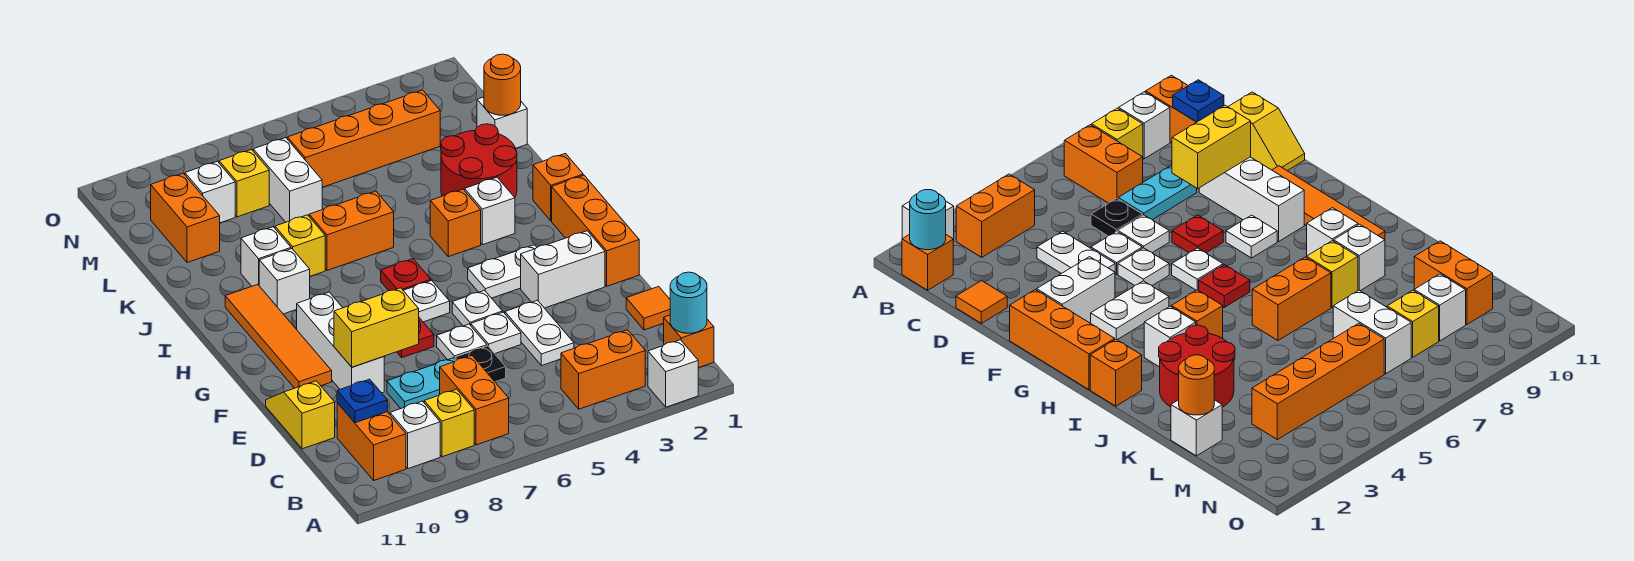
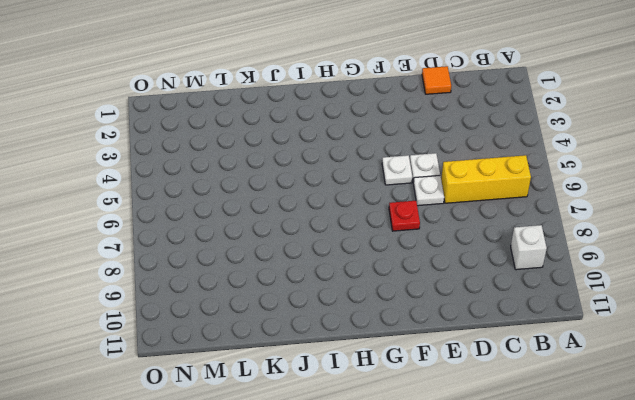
yellow 1x3 brick [441,155,531,203] -> black 1x1 plate [455,346,506,382]
none -> white 1x1 brick [648,340,698,407]
none -> orange 1x1 brick [664,315,714,368]
none -> orange 1x2 brick [561,330,645,409]
none -> orange 1x2 brick [440,356,509,445]

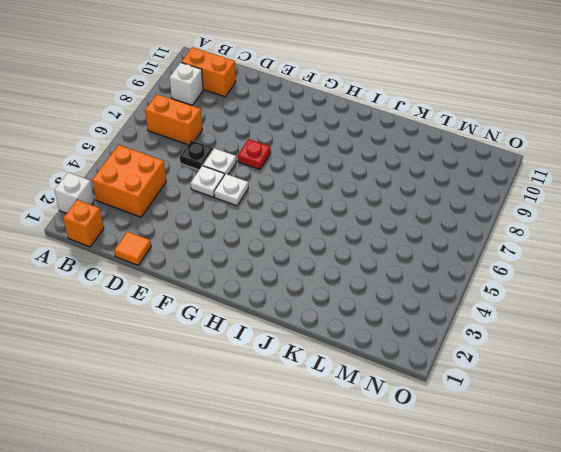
orange 2x2 brick [92,145,166,217] -> orange 1x2 brick [561,330,645,409]
none -> yellow 1x1 brick [424,389,474,457]
none -> white 1x2 plate [505,300,574,366]
none -> cyan 1x2 plate [387,358,456,408]
none -> yellow 1x2 slope [266,381,335,449]

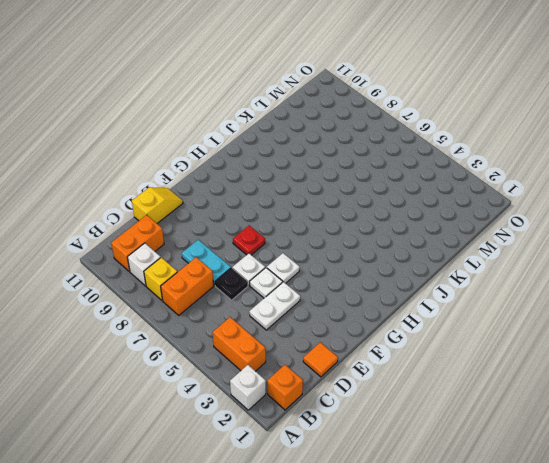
none -> white 1x3 brick [297,292,384,393]
none -> orange 1x3 brick [552,175,639,286]
none -> white 1x2 brick [521,231,605,308]
none -> orange 1x4 tile [225,284,332,388]

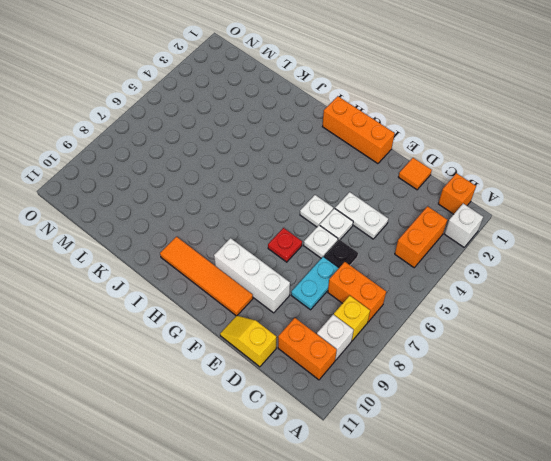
none -> white 1x2 brick [521,231,605,308]
none -> white 1x2 plate [468,245,537,298]
none -> white 1x1 plate [403,281,450,322]
none -> white 1x1 plate [1226,215,1277,258]

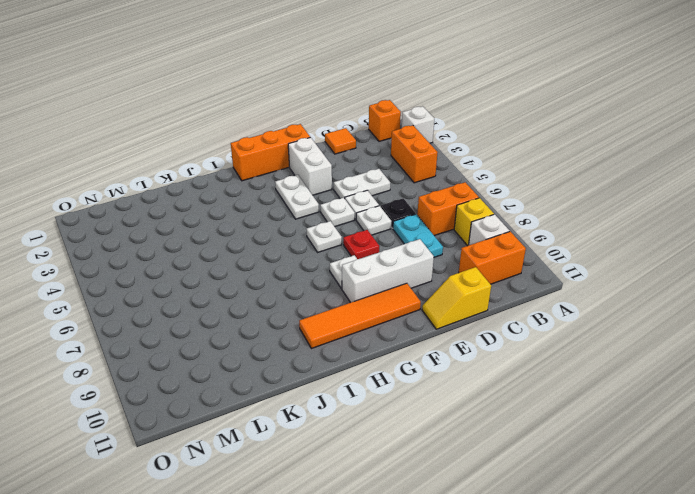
none -> red 1x1 plate [381,259,431,291]
none -> orange 1x1 brick [533,154,583,221]
none -> white 1x1 brick [465,177,515,245]
none -> orange 1x1 brick [430,189,481,257]

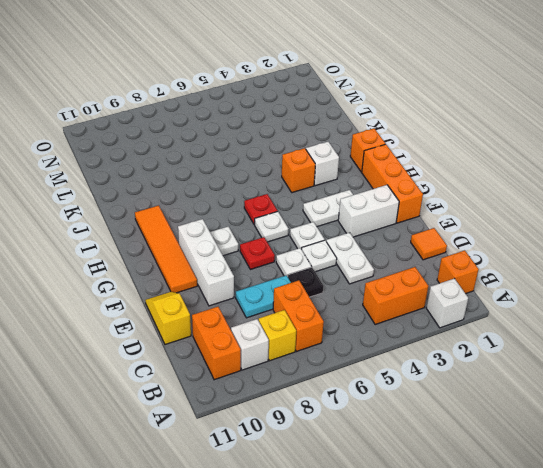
none -> white 1x1 brick [259,249,310,314]
none -> red 2x2 round brick [441,124,517,197]
none -> orange 1x2 brick [309,191,394,270]
none -> yellow 1x1 brick [275,215,325,276]

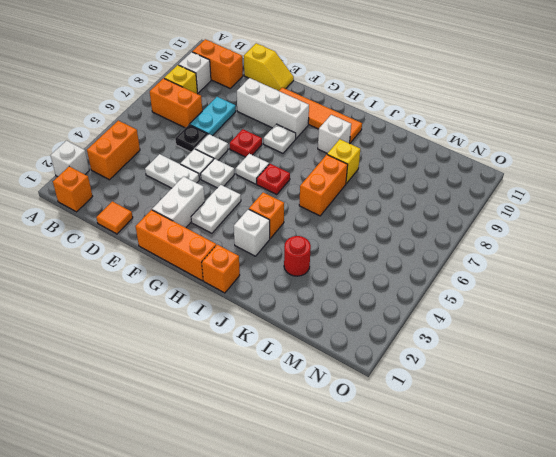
red 1x1 round brick [284,236,311,276] -> red 2x2 round brick [441,124,517,197]
none -> white 1x1 brick [241,227,291,286]
none -> white 1x1 brick [477,97,527,148]
none -> white 1x2 brick [253,138,322,222]
none -> orange 1x2 brick [151,173,220,263]

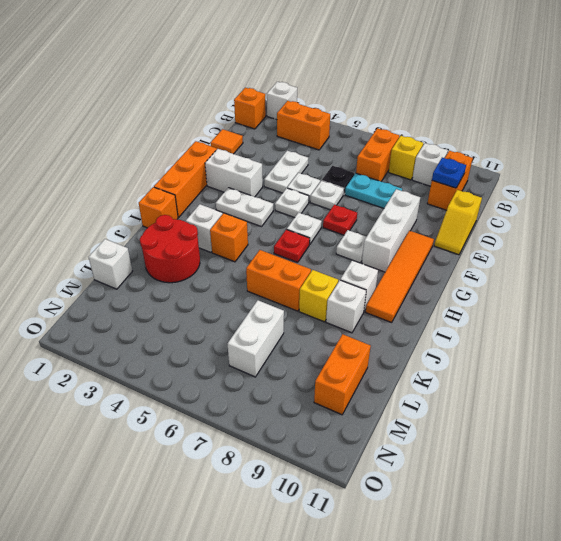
none -> orange 1x4 brick [287,90,440,187]
none -> yellow 1x1 brick [219,149,269,217]
none -> white 1x1 brick [185,161,235,223]
none -> cyan 1x1 round brick [670,272,707,333]

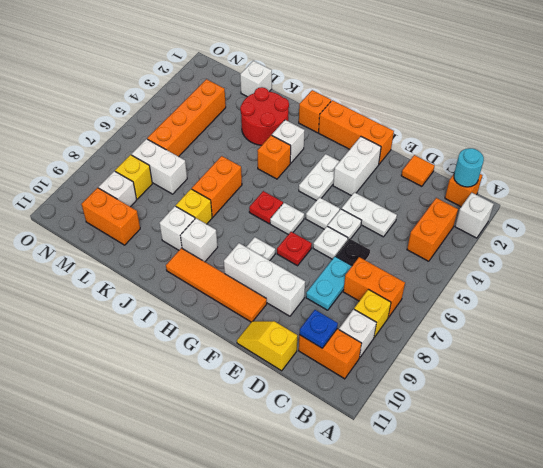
none -> yellow 1x2 brick [334,288,419,367]
none -> orange 1x1 round brick [484,54,521,115]

